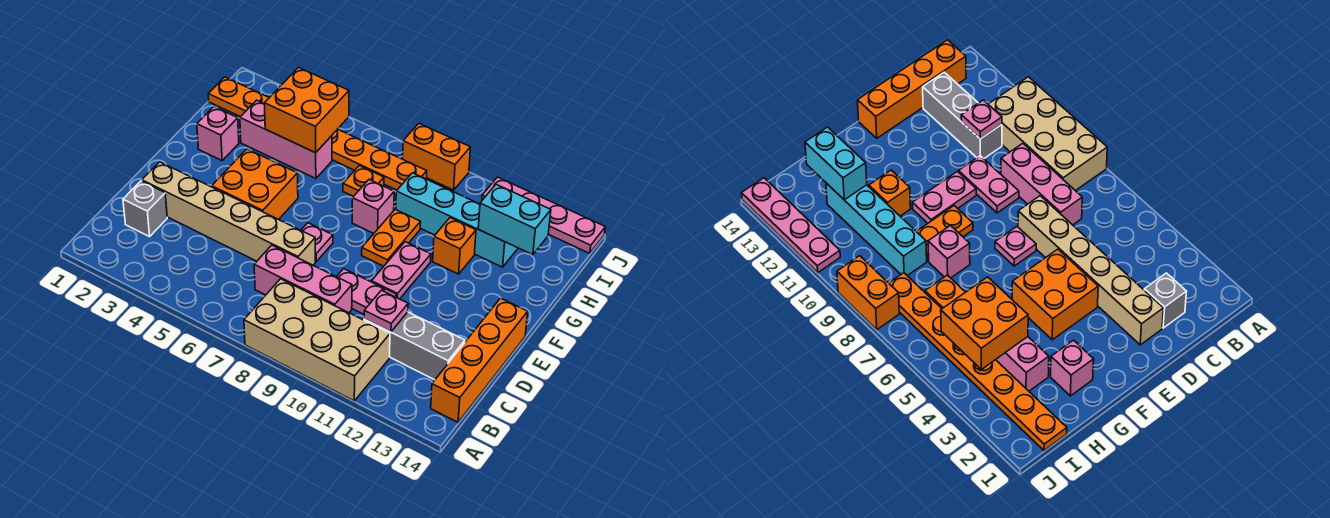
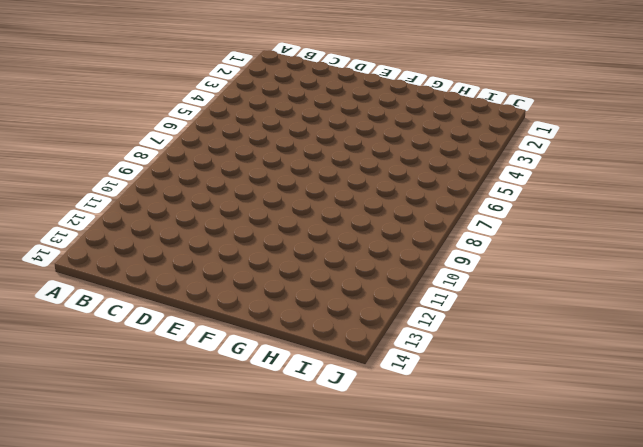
none -> tan 2x4 brick [244,279,390,401]
none -> orange 1x4 brick [431,298,528,422]
none -> grey 1x1 brick [123,181,167,237]

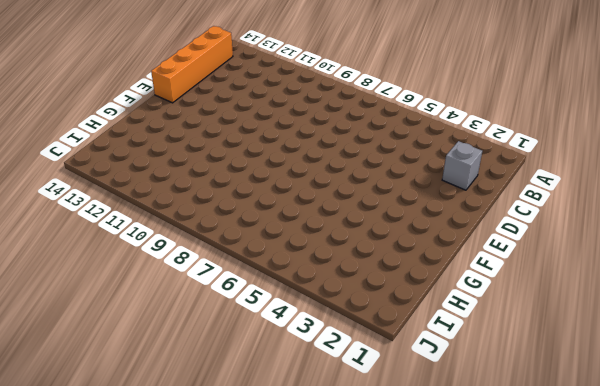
none -> tan 2x4 brick [244,279,390,401]
none -> pink 1x3 brick [254,245,352,313]
none -> grey 1x3 brick [364,312,465,380]

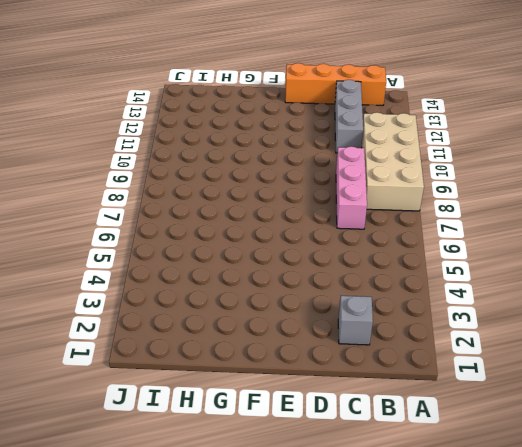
none -> tan 1x6 brick [142,162,316,265]
none -> pink 1x2 plate [337,269,397,314]
none -> orange 2x2 brick [212,149,298,220]

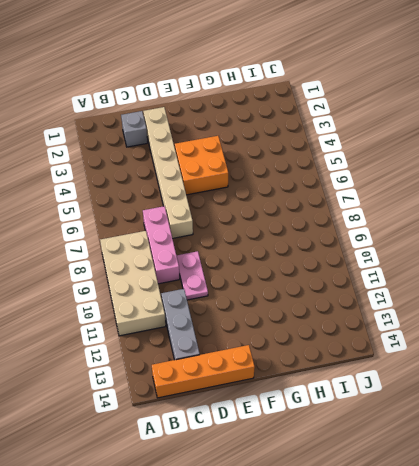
none -> pink 1x1 plate [301,223,333,262]
none -> pink 1x2 plate [372,242,431,299]
none -> orange 1x2 plate [362,209,421,266]

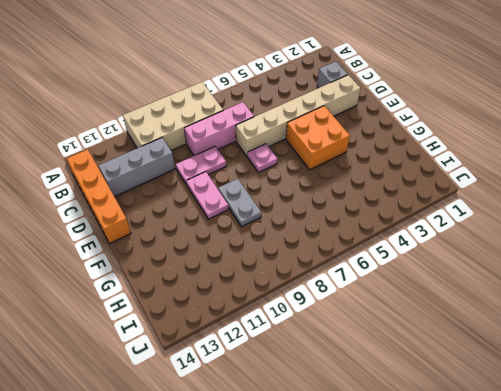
grey 1x2 plate [218,179,261,227] -> orange 1x2 plate [362,209,421,266]
none -> pink 1x1 brick [197,107,239,161]
none -> pink 1x1 brick [352,180,394,233]
none -> orange 1x1 brick [433,218,476,274]

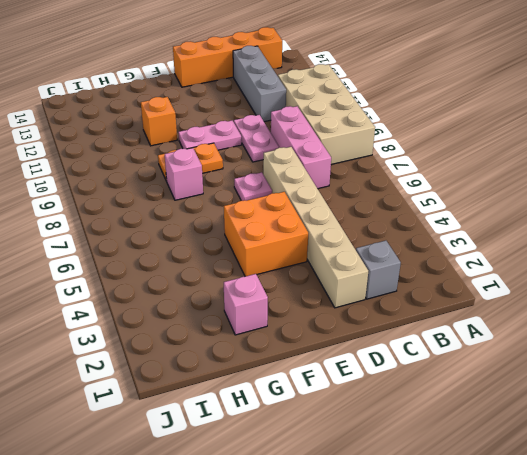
none -> pink 1x3 brick [240,100,332,179]
none -> orange 1x1 plate [343,166,384,197]
none -> cyan 1x4 brick [396,173,518,267]

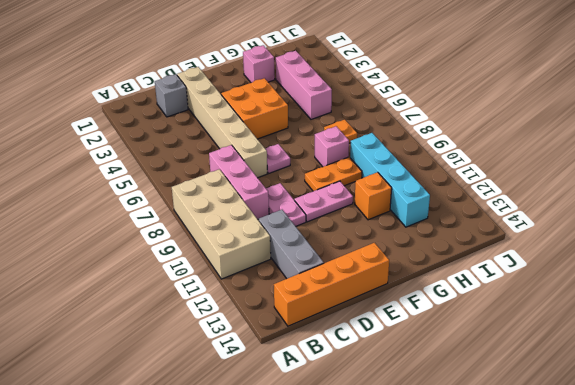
none -> orange 1x8 plate [208,77,427,190]
none -> orange 1x2 brick [403,124,470,190]
none -> pink 1x4 plate [482,177,605,253]

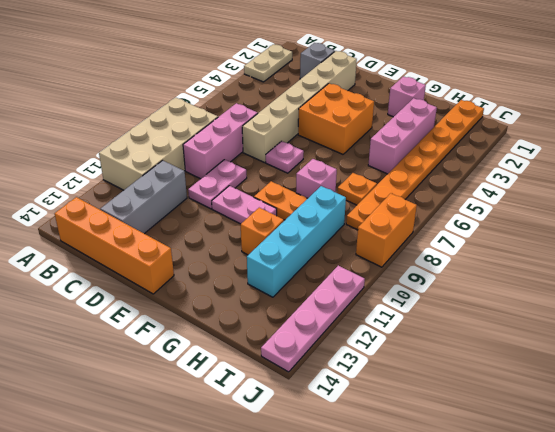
tan 1x2 plate [244,44,292,82] -> none
none -> pink 1x1 plate [364,290,408,332]
none -> orange 2x2 brick [265,68,349,153]
none -> cyan 1x2 brick [478,184,551,255]

